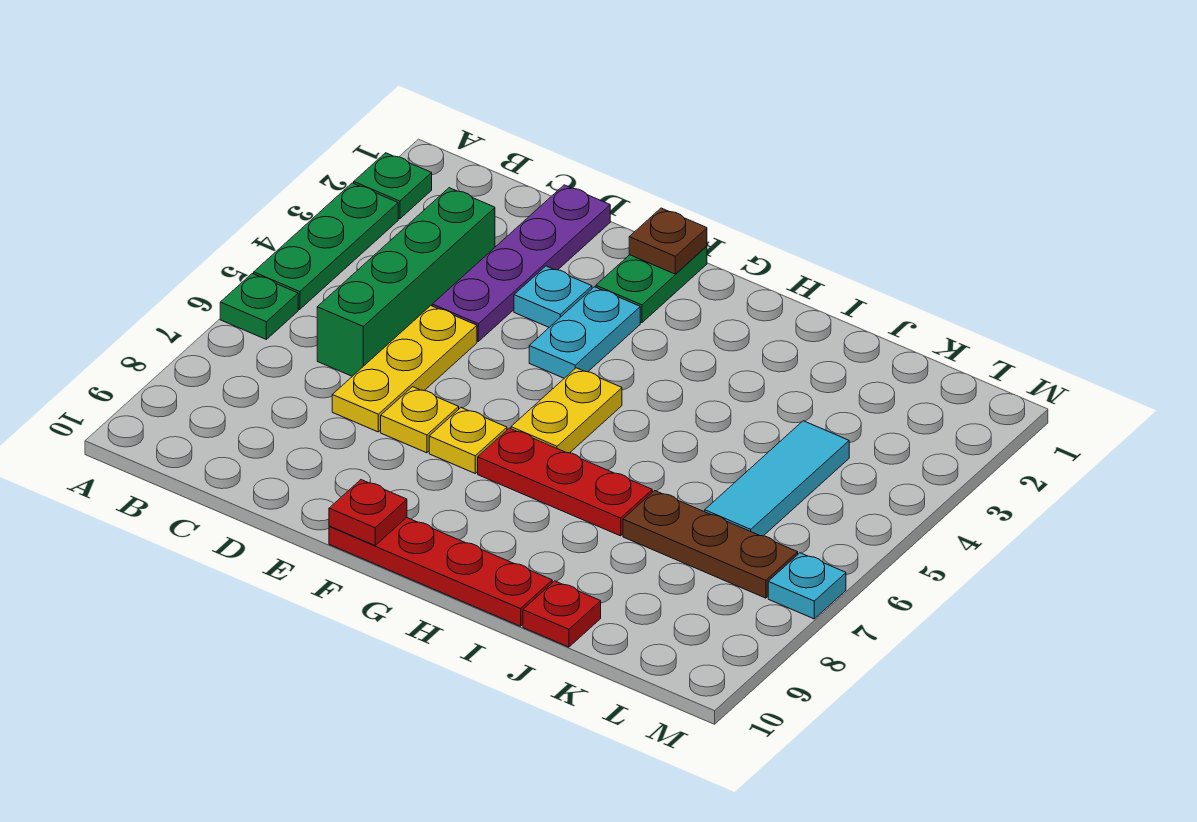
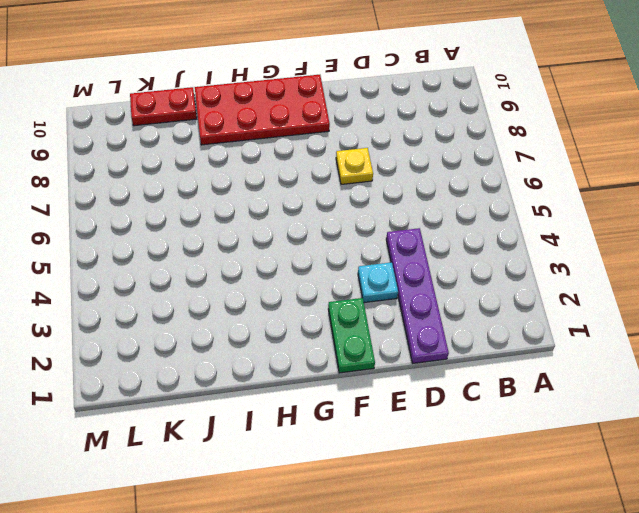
red 2x4 plate [195,75,330,145] -> red 1x4 plate [329,518,553,626]
red 1x2 plate [130,87,197,126] -> red 1x1 plate [523,581,601,647]
none -> green 1x1 plate [354,153,432,219]
none -> green 1x3 plate [254,183,398,309]
none -> green 1x1 plate [220,274,298,339]

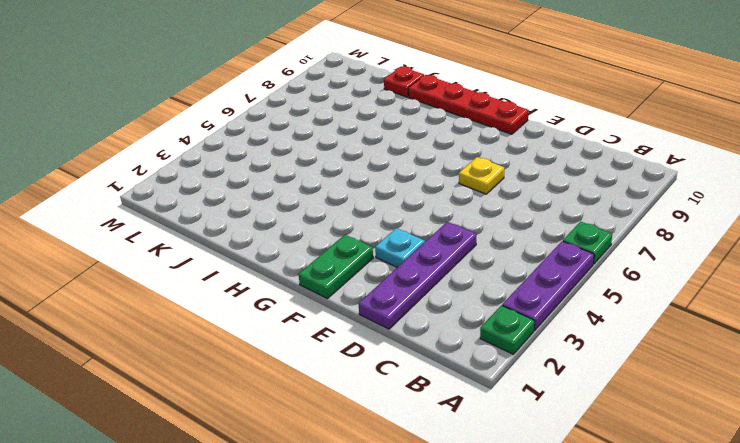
purple 1x3 plate [502,241,594,330] -> green 1x3 plate [254,183,398,309]
none -> green 1x4 brick [317,188,495,376]
none -> yellow 1x3 plate [332,306,477,432]
none -> cyan 1x2 plate [529,287,640,378]

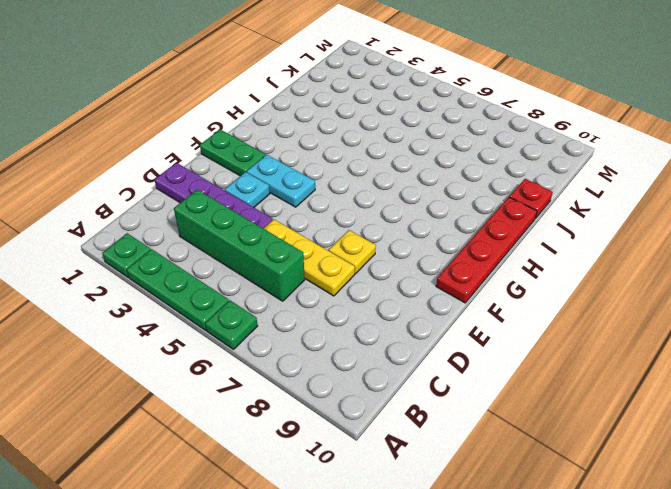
none -> yellow 1x1 plate [429,408,507,473]
none -> yellow 1x2 plate [511,368,622,453]
none -> red 1x3 plate [478,428,652,536]

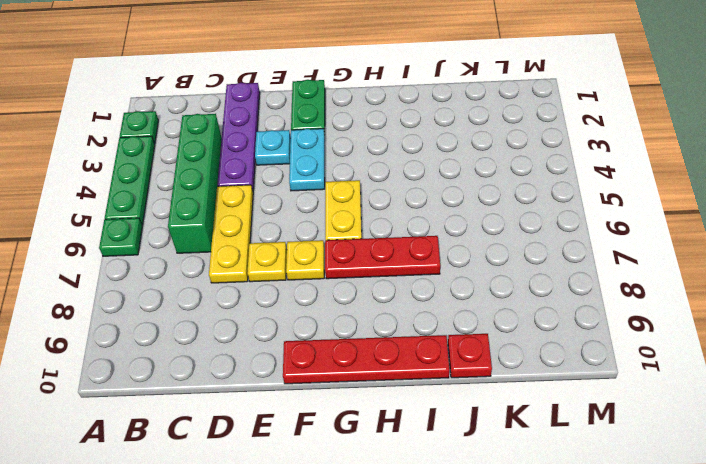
none -> brown 1x3 plate [623,491,798,598]
none -> cyan 1x3 tile [705,421,849,536]
none -> cyan 1x1 plate [768,553,846,619]

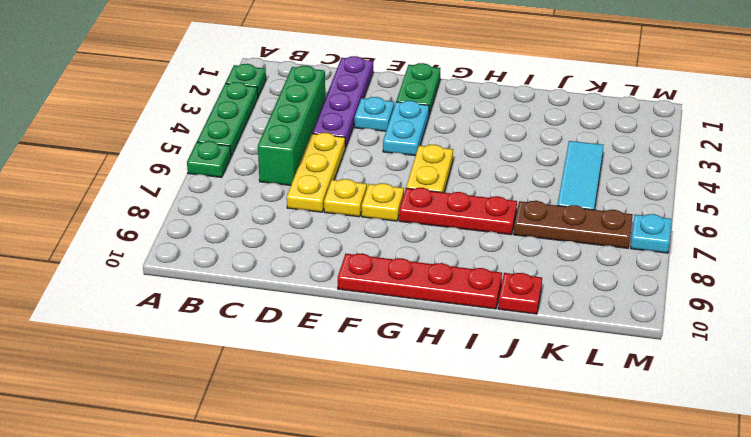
none -> brown 1x1 plate [629,208,707,274]
none -> red 1x1 plate [329,480,407,545]

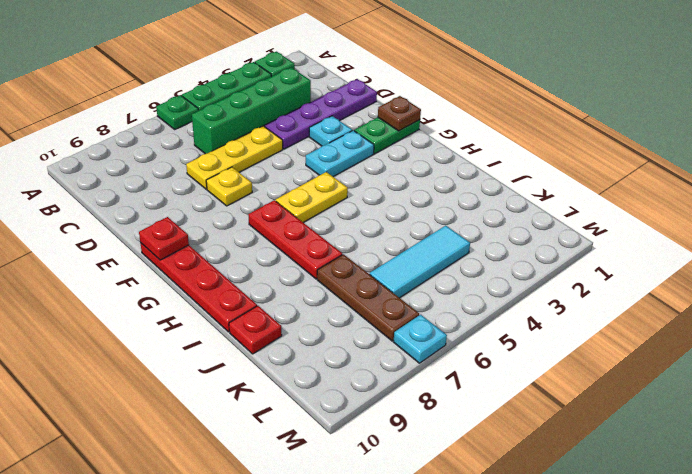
none -> yellow 1x1 plate [429,408,507,473]

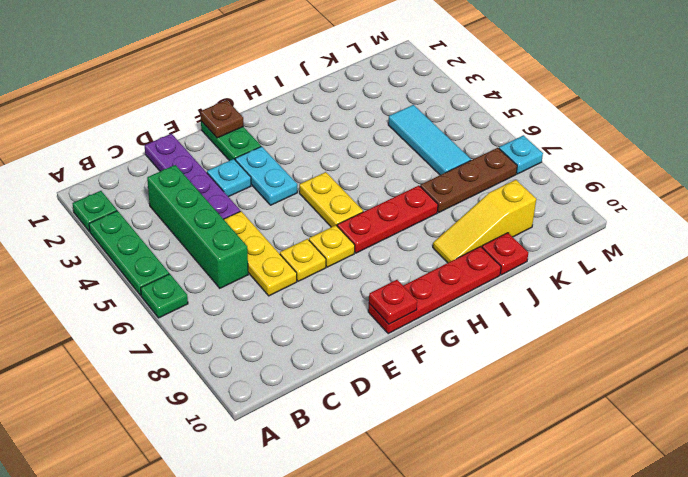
yellow 1x3 slope [433,180,536,263] -> none

